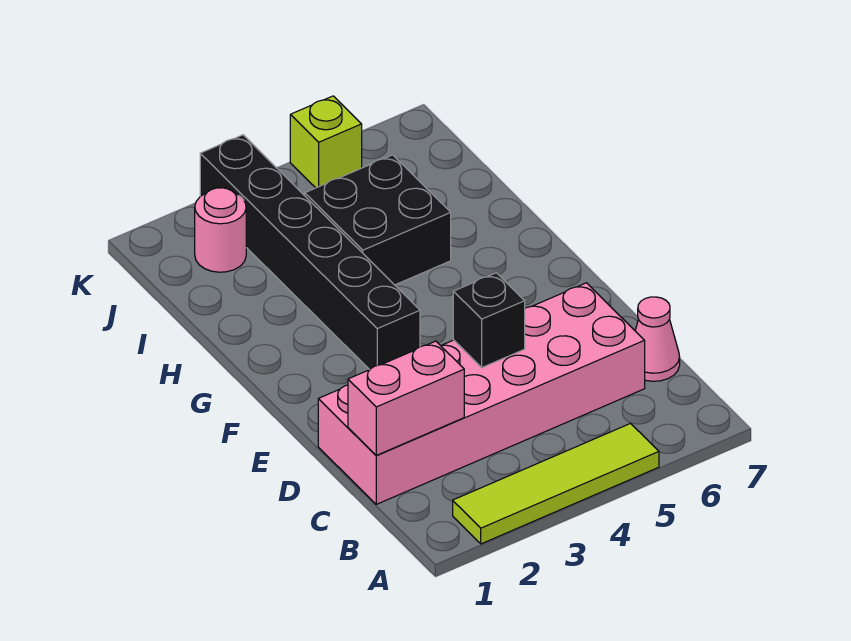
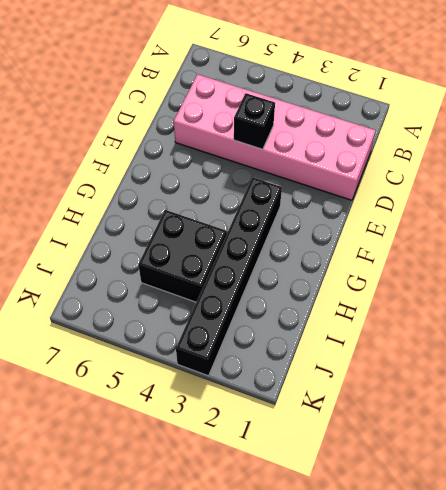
none -> lime 1x4 tile [453,424,659,544]
none -> pink 1x1 cone [635,297,680,381]

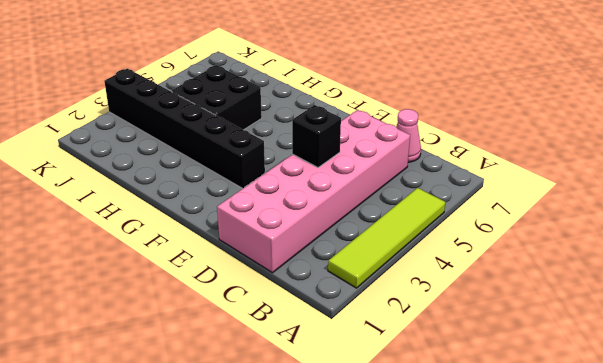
none -> pink 1x1 round brick [195,188,246,272]
none -> lime 1x1 brick [290,96,362,188]

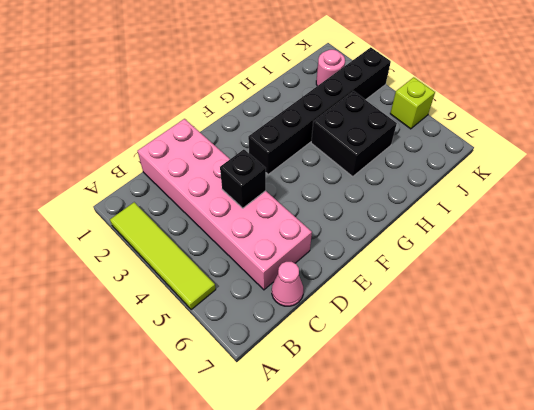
none -> pink 1x2 brick [348,341,464,455]

